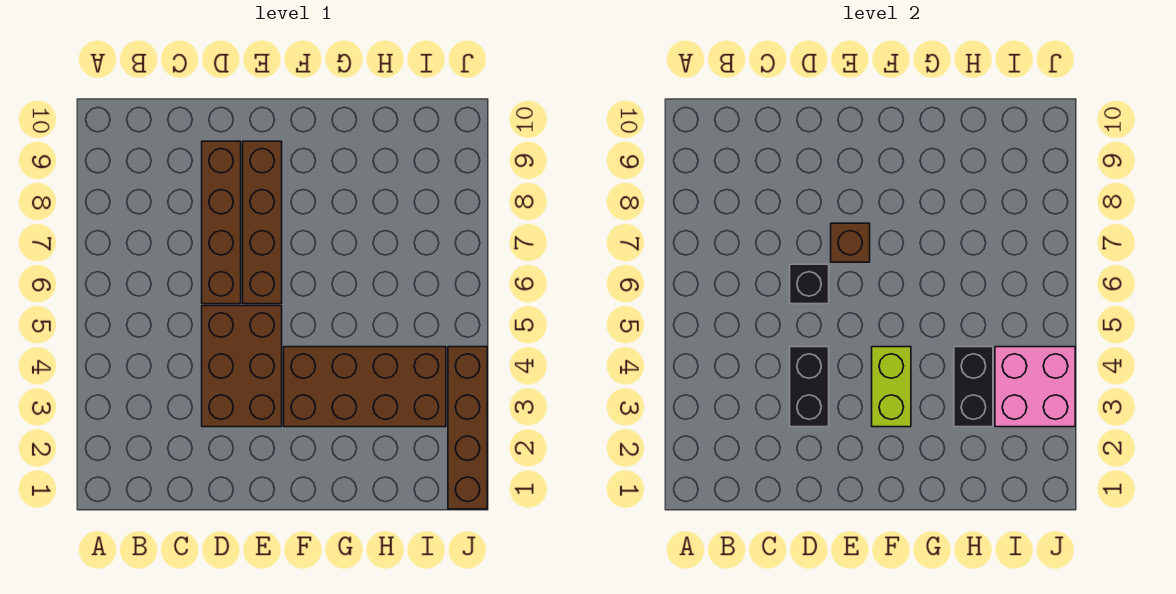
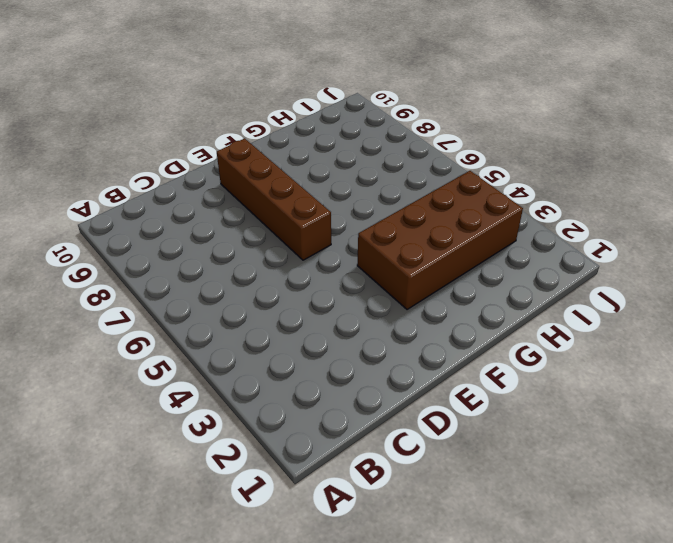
none -> brown 2x3 brick [202,306,282,427]
none -> brown 1x4 brick [202,141,241,304]

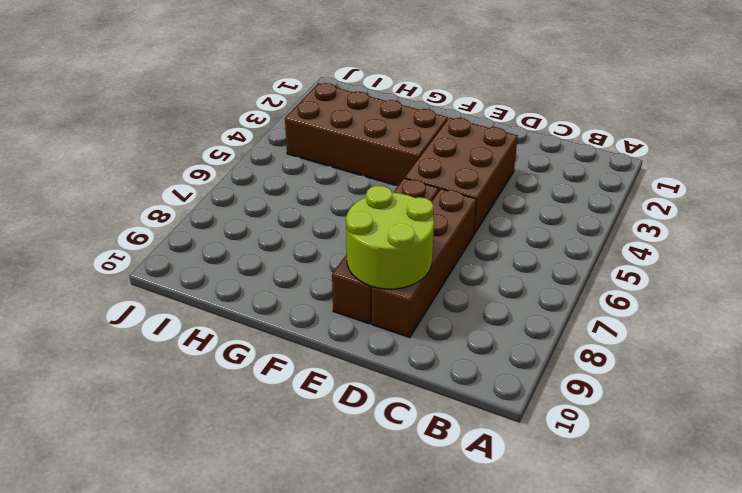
lime 2x2 round brick [346,186,434,289] -> none
none -> brown 1x4 brick [448,347,487,509]
none -> black 1x2 brick [790,347,829,427]

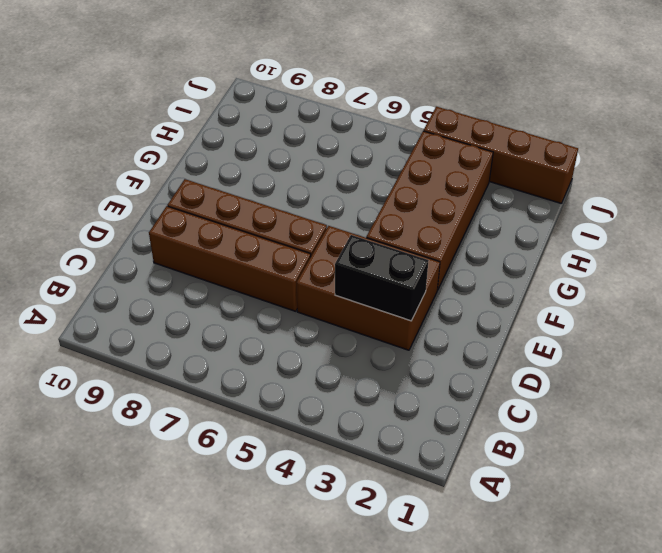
none -> black 1x1 brick [790,264,829,304]
none -> brown 1x1 brick [831,223,870,262]

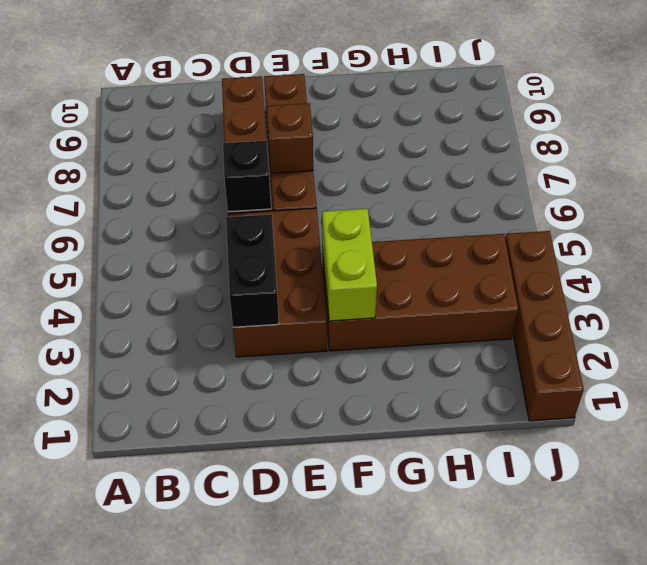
none -> black 1x2 brick [954,347,993,427]
none -> pink 2x2 brick [995,347,1075,427]

